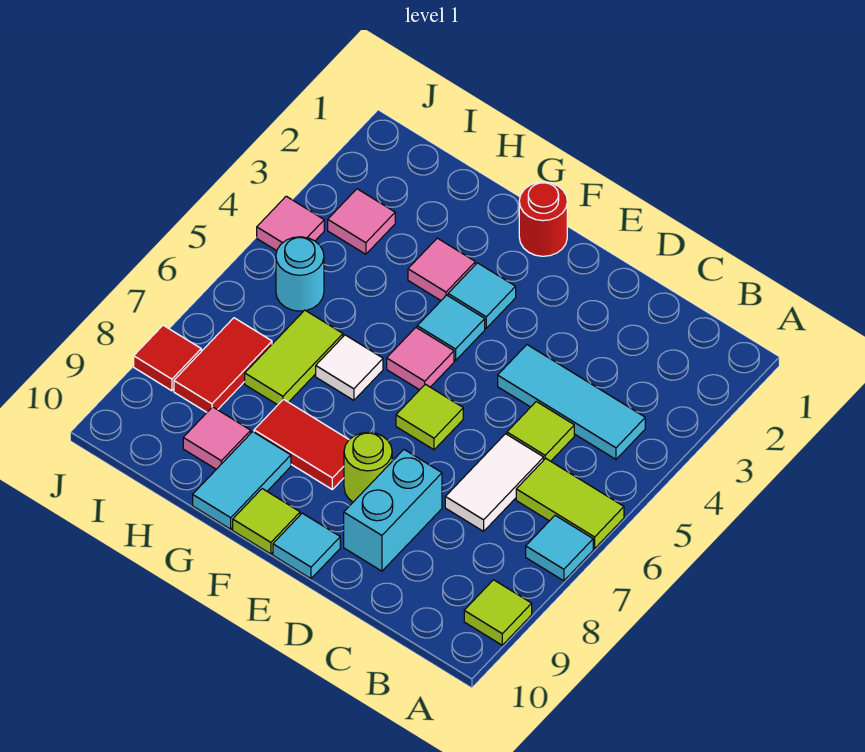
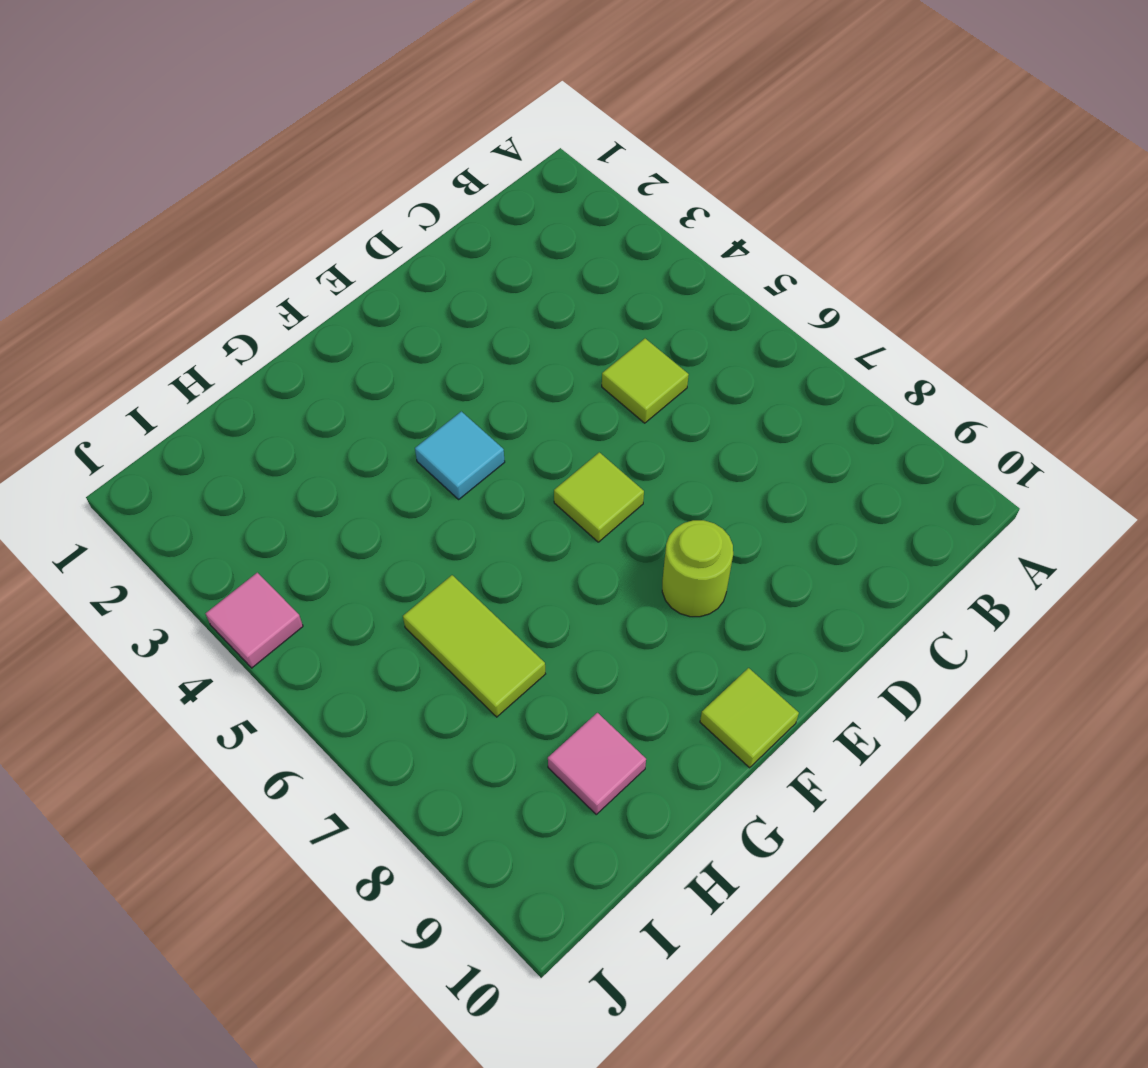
none -> lime 1x2 tile [516,458,624,549]
none -> cyan 1x1 tile [526,516,593,581]
none -> lime 1x1 tile [464,580,532,645]

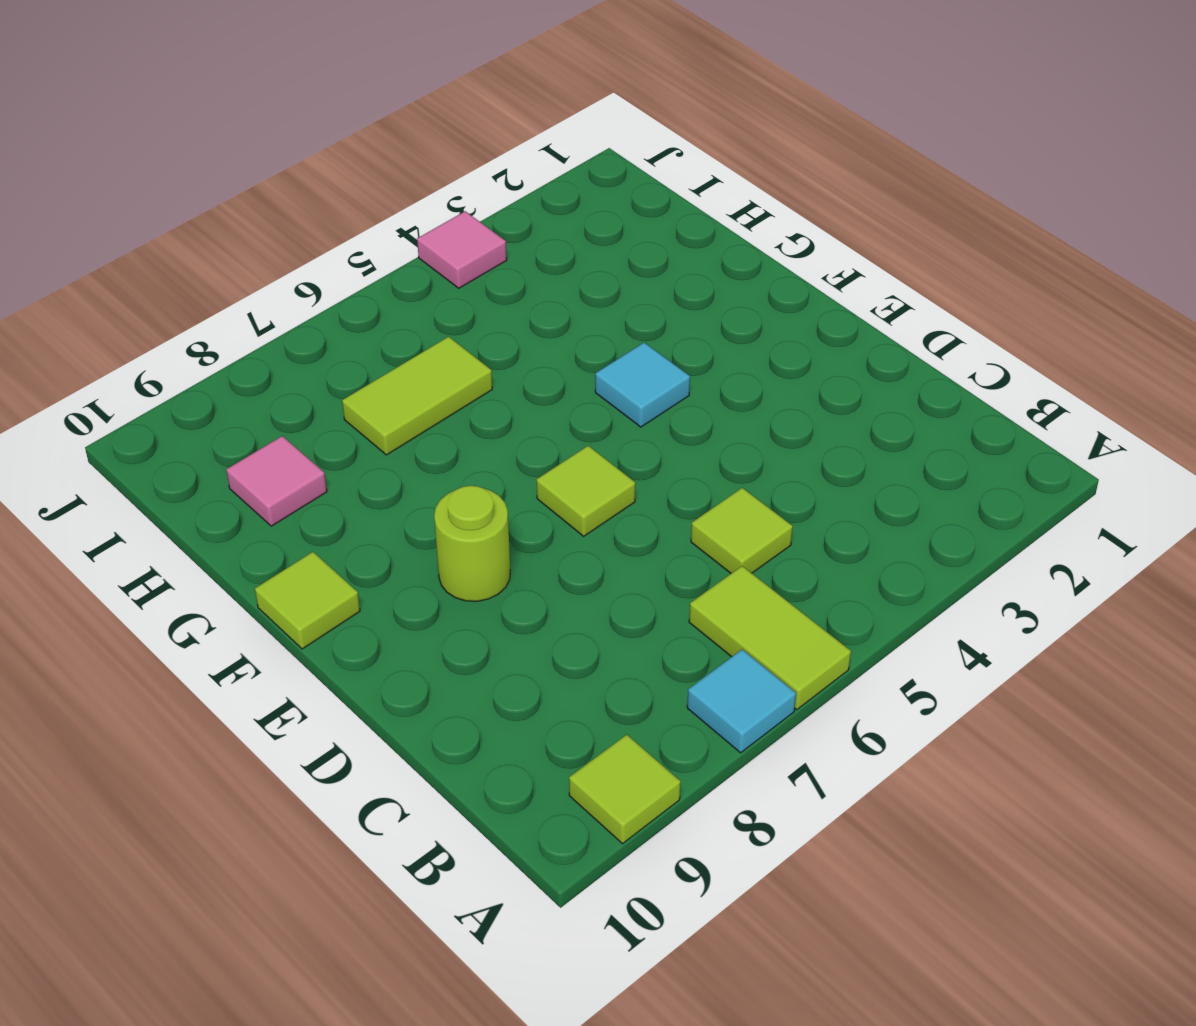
none -> cyan 1x3 tile [498,345,645,459]
none -> white 1x2 tile [445,434,544,531]
none -> cyan 1x2 brick [344,450,442,571]

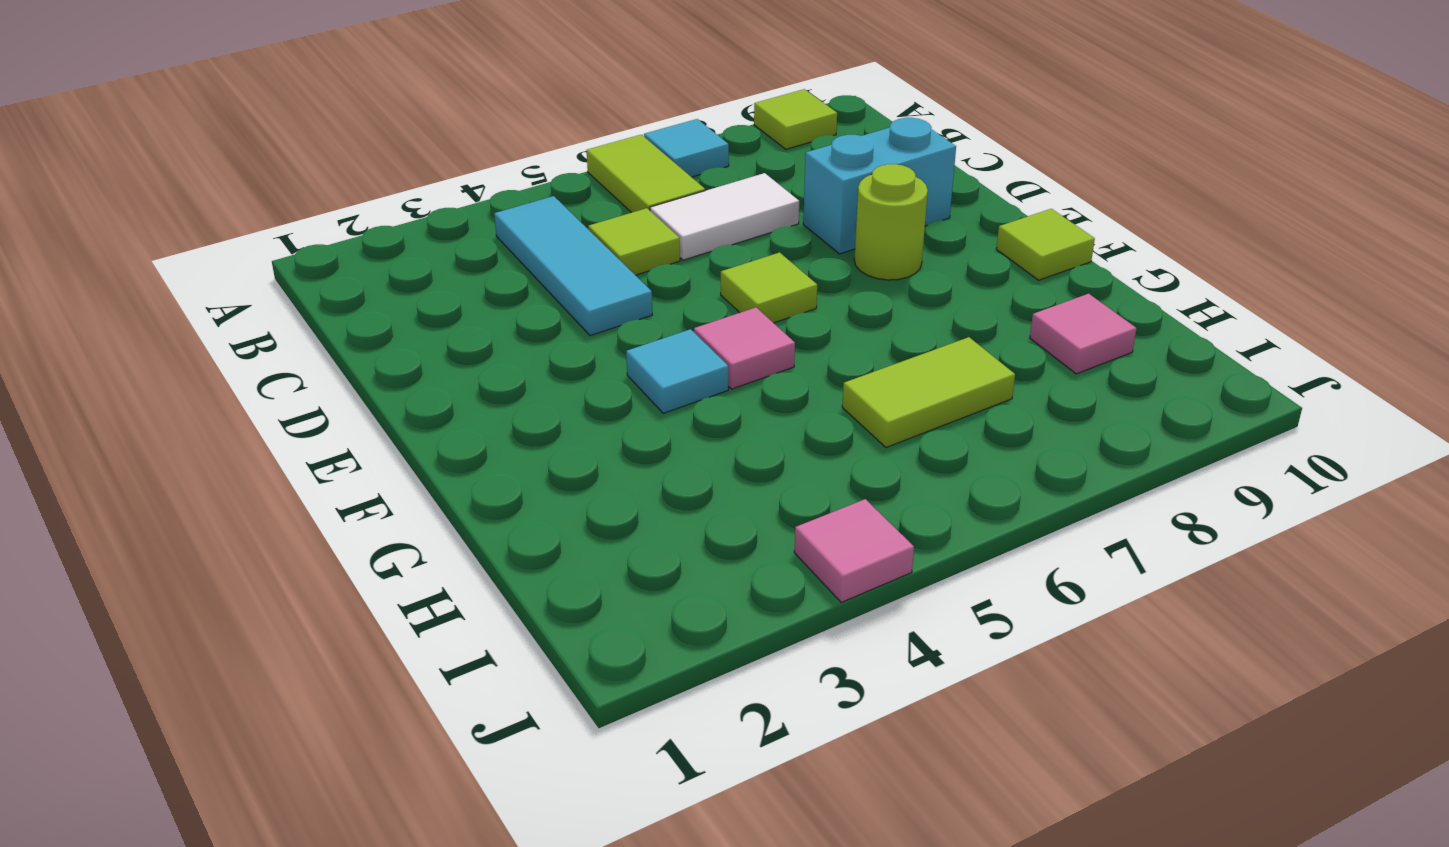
none -> cyan 1x1 tile [273,513,340,579]
none -> red 1x1 round brick [519,182,567,256]
none -> cyan 1x1 tile [448,263,516,328]

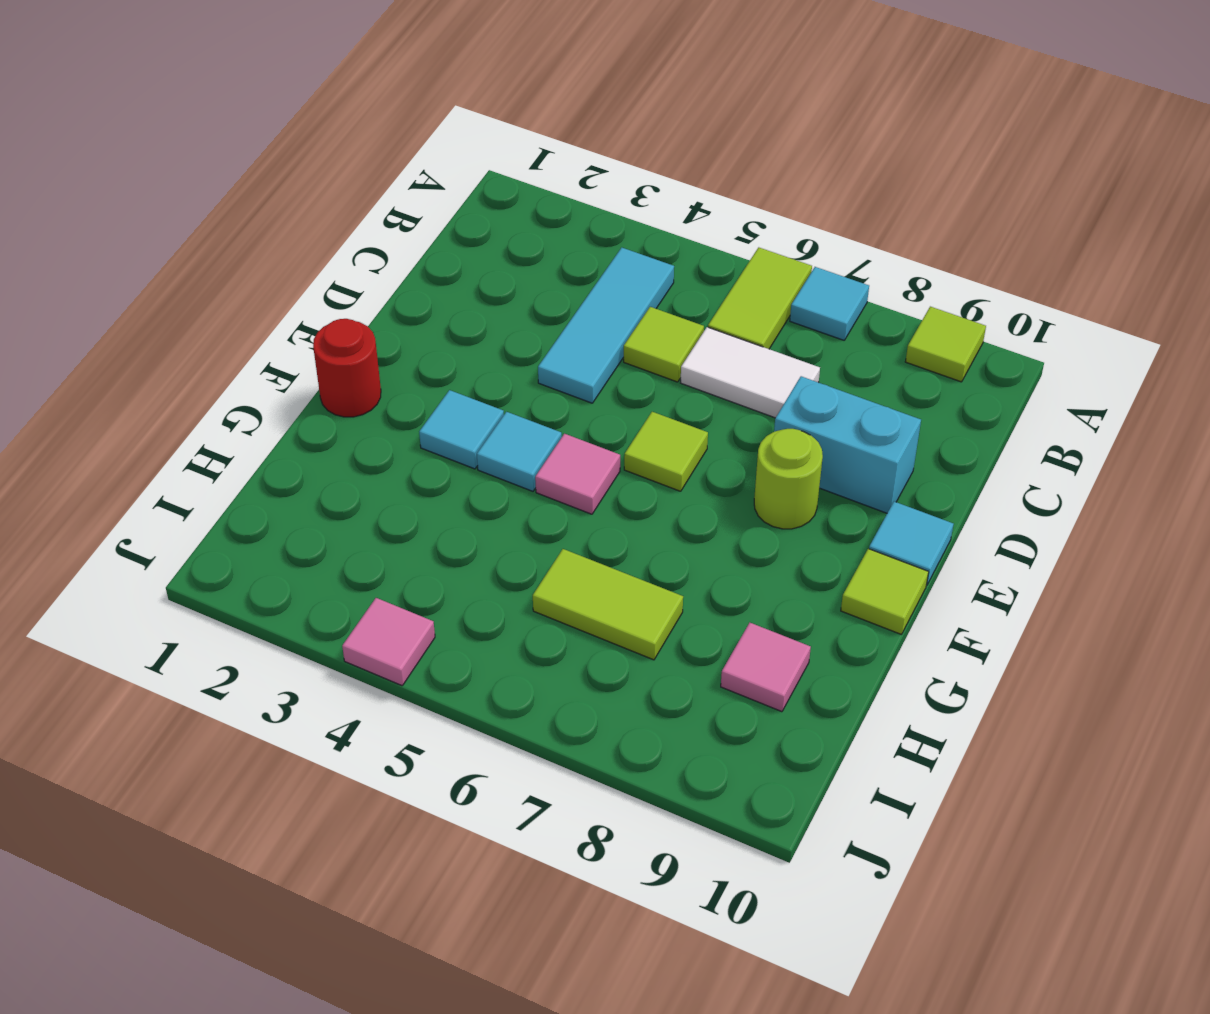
none -> red 1x2 tile [254,399,349,489]
none -> pink 1x1 tile [408,238,475,300]
none -> white 1x1 tile [316,335,383,400]

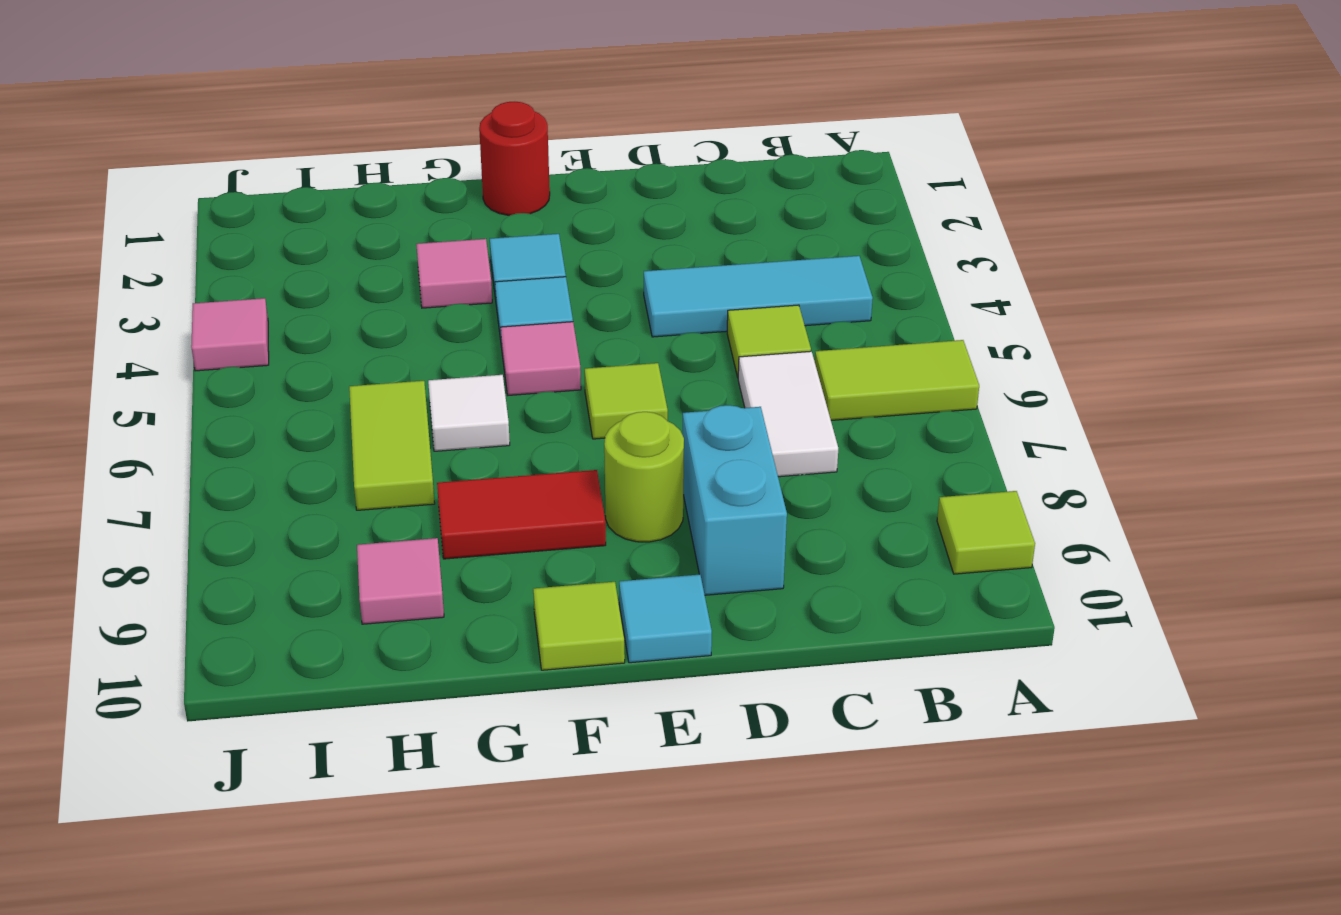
none -> cyan 1x1 tile [526,516,593,581]
none -> cyan 1x2 tile [193,432,291,529]
none -> pink 1x1 tile [328,189,395,254]

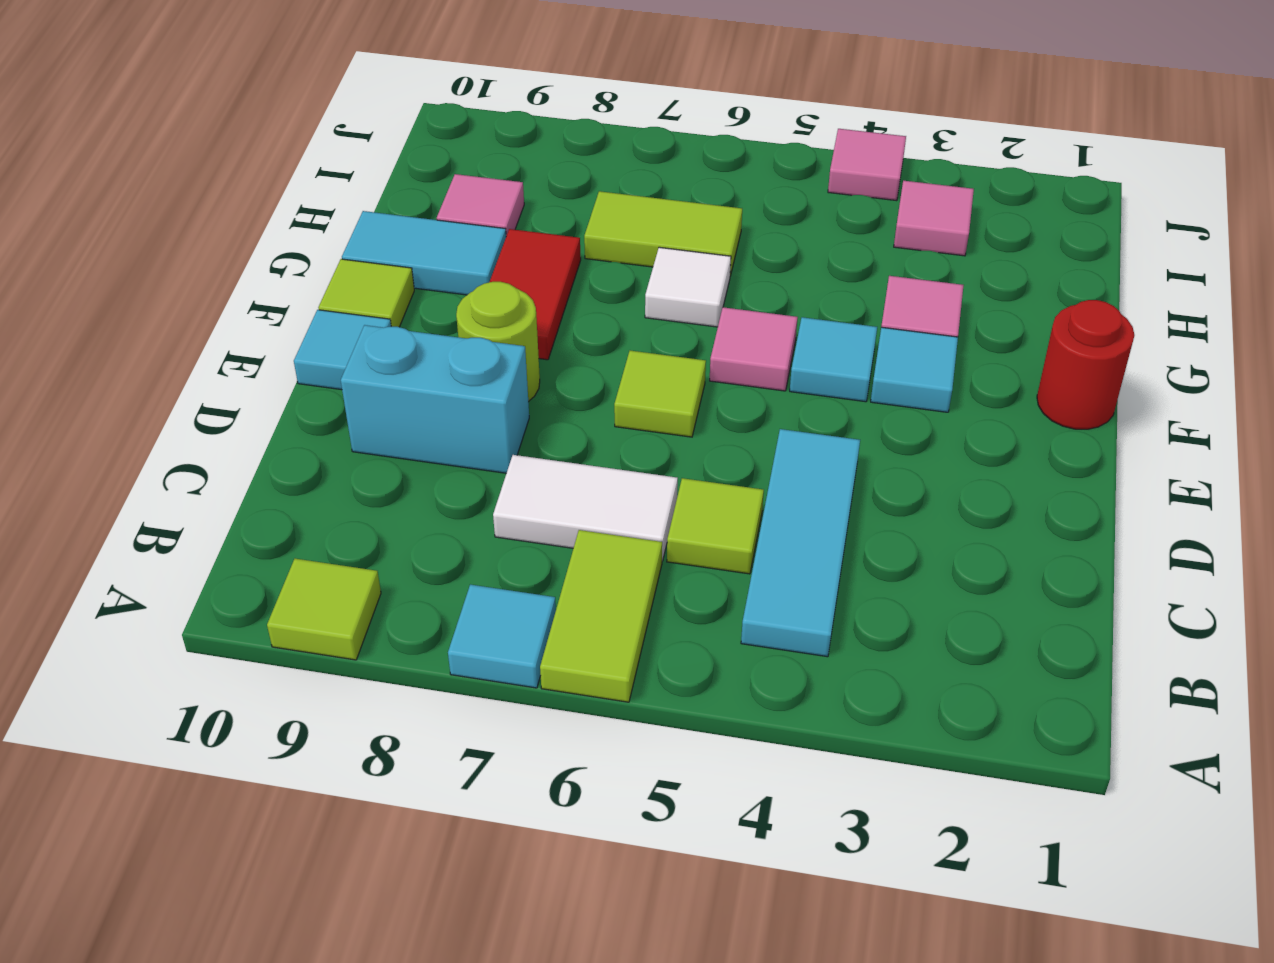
none -> cyan 1x1 round brick [276,237,324,311]
none -> red 1x2 tile [174,318,272,412]
none -> red 1x1 tile [134,325,201,391]

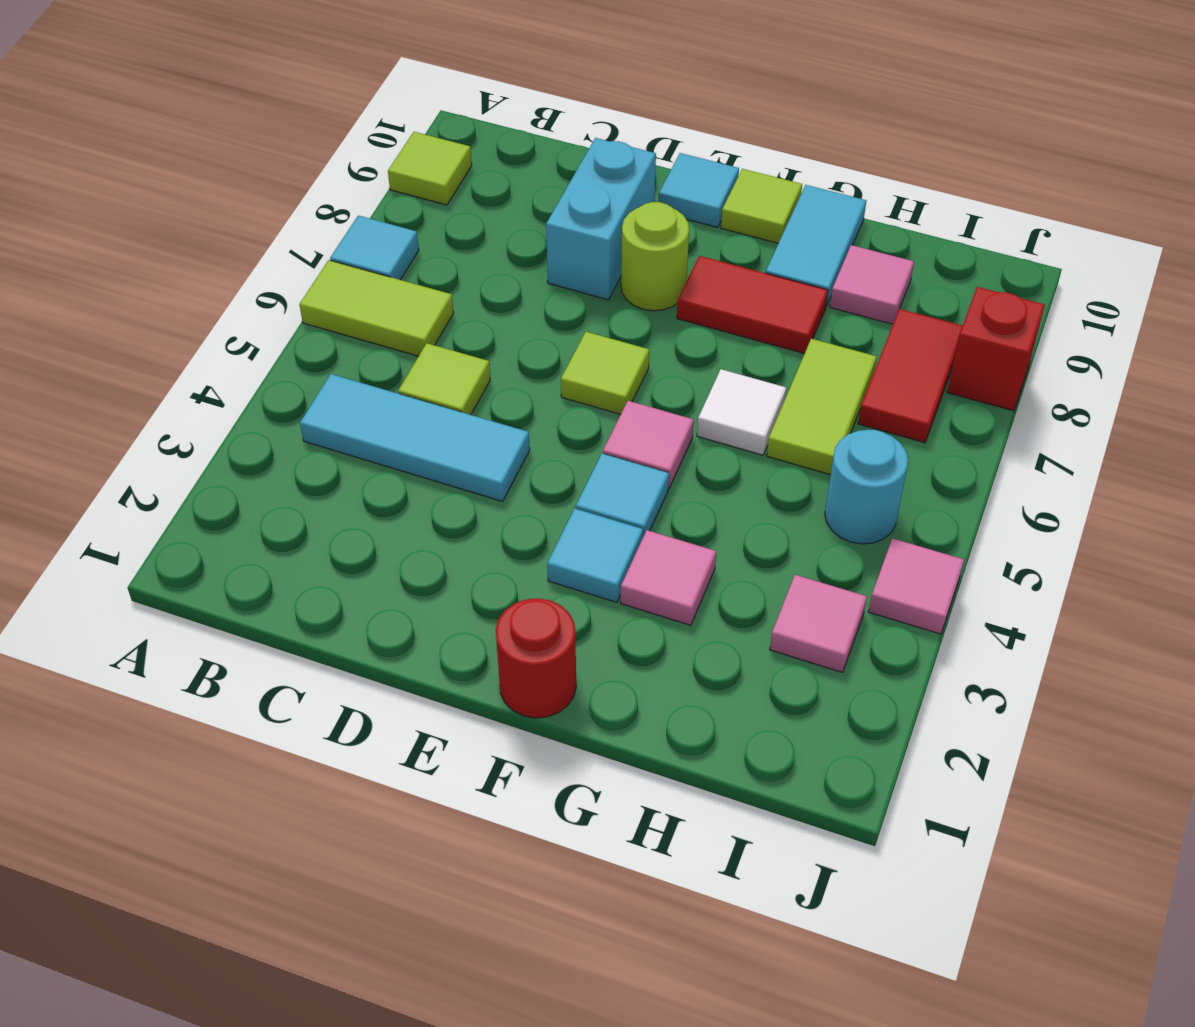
red 1x1 brick [947,287,1045,411] -> red 1x1 tile [134,325,201,391]
none -> white 1x2 tile [445,434,544,531]

